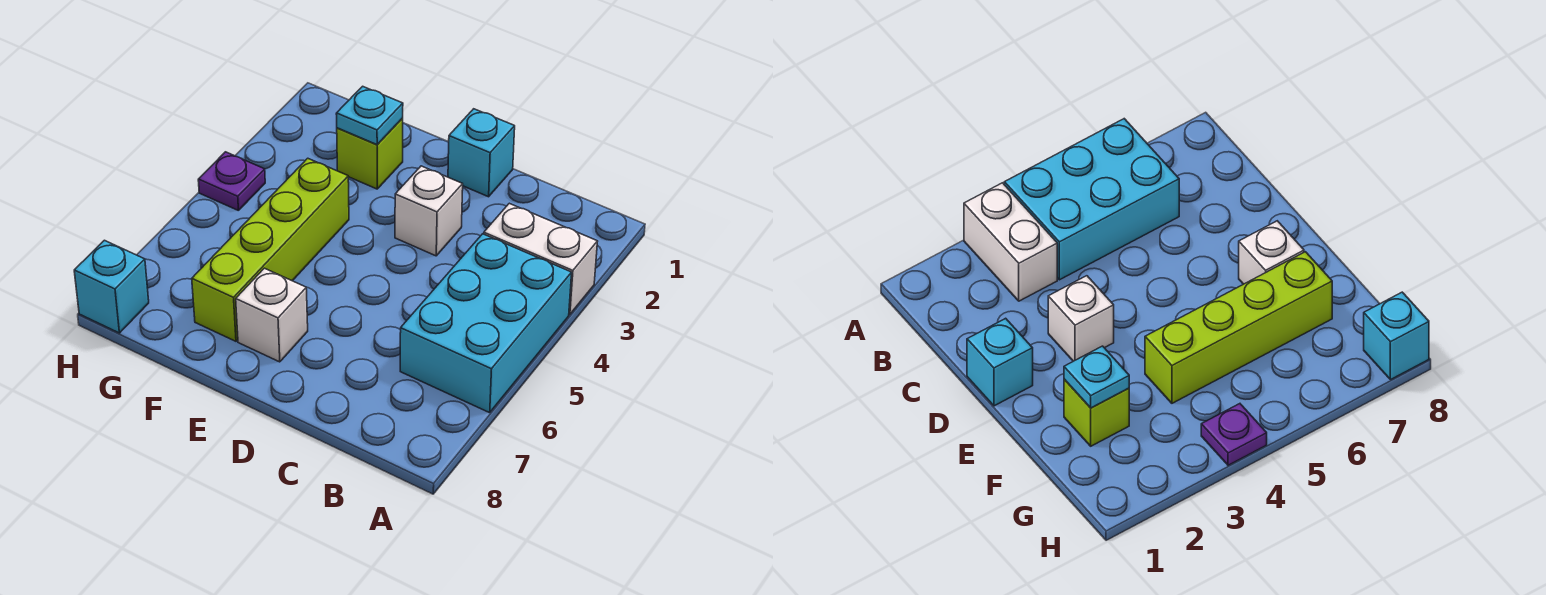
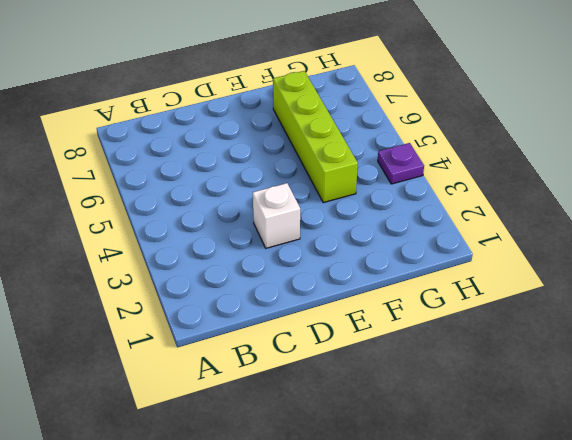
none -> white 1x2 brick [484,203,598,315]
none -> cyan 2x3 brick [400,234,572,413]

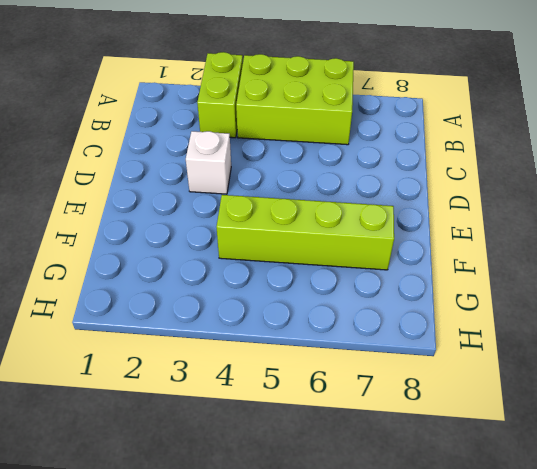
lime 1x2 brick [197,52,243,138] -> white 1x2 brick [484,203,598,315]
lime 2x3 brick [236,54,354,145] -> cyan 2x3 brick [400,234,572,413]
none -> cyan 1x1 brick [448,109,515,197]
none -> white 1x1 brick [236,268,308,362]

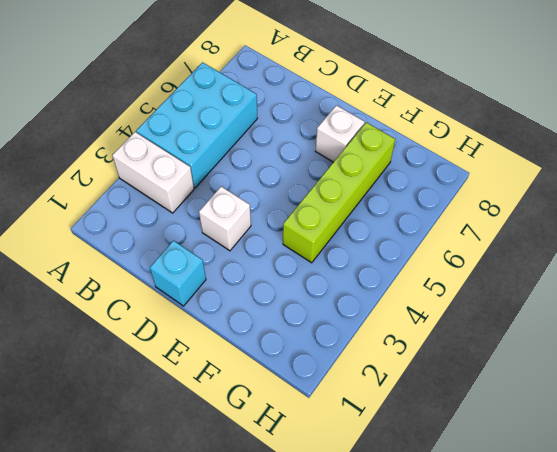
none -> lime 1x1 brick [337,118,403,189]
none -> purple 1x1 plate [198,152,265,211]

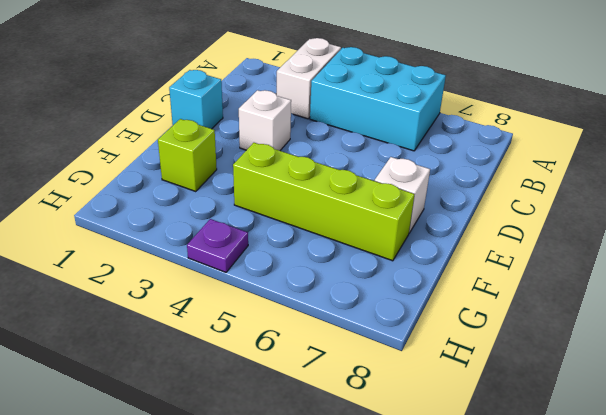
none -> cyan 1x1 brick [74,240,149,333]
none -> cyan 1x1 plate [336,86,403,145]

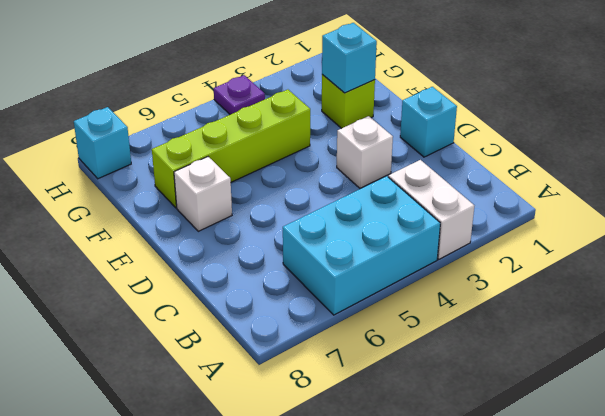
cyan 1x1 brick [322,23,377,93] -> cyan 1x1 plate [336,86,403,145]

